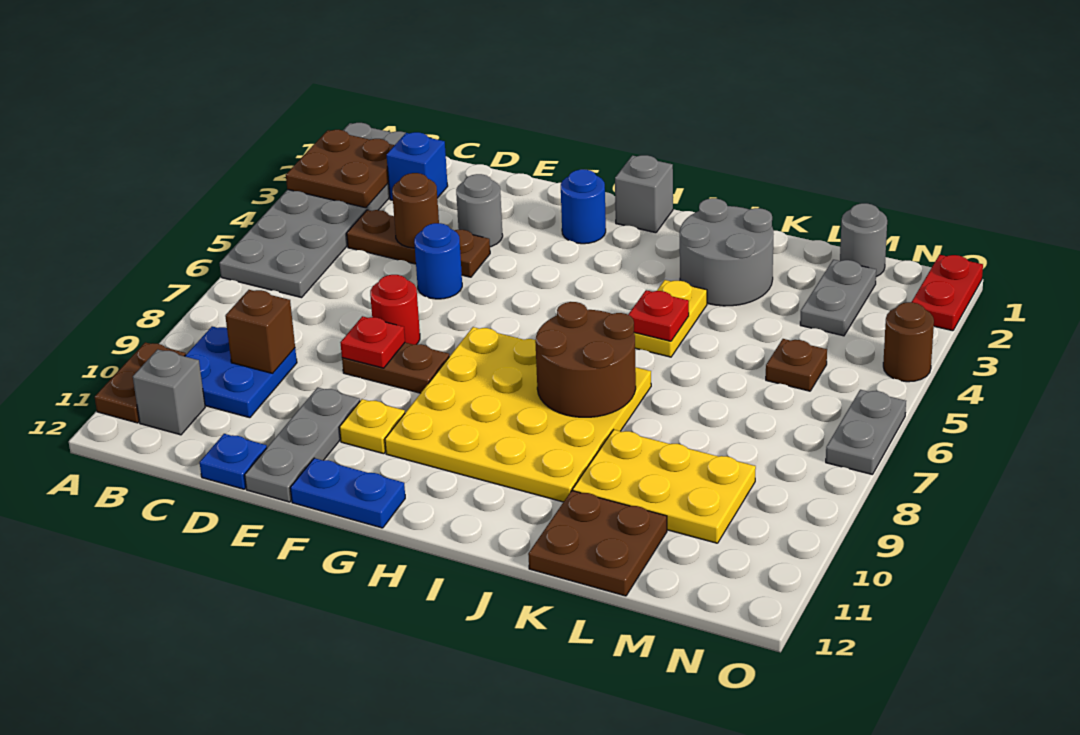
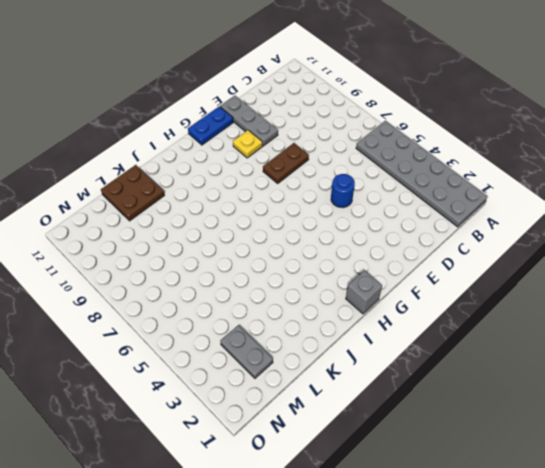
none -> brown 1x2 plate [95,342,186,423]
none -> blue 2x2 plate [185,326,297,418]
none -> grey 1x1 brick [133,349,205,435]
none -> blue 1x1 brick [387,132,448,200]

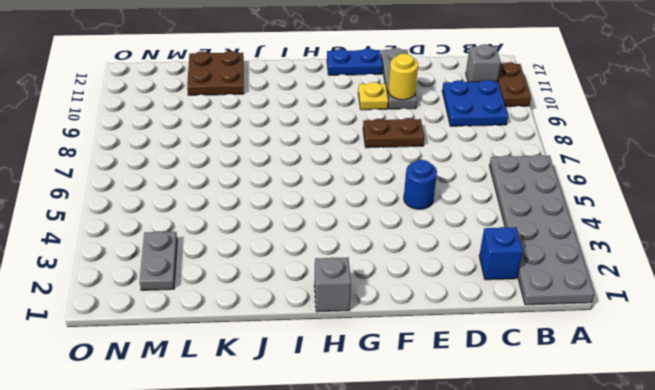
yellow 1x1 round brick [388,54,418,100] -> none
none -> brown 1x3 plate [347,210,490,277]
none -> blue 1x1 plate [200,434,267,489]
none -> grey 1x1 round brick [456,174,503,247]
none -> red 1x1 round brick [370,275,420,345]

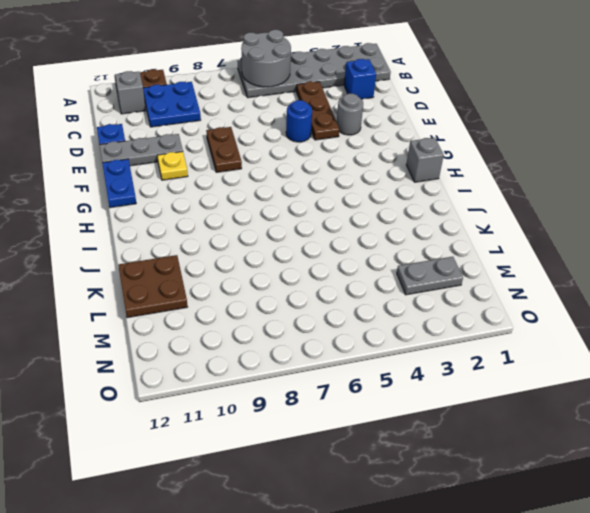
grey 2x2 round brick [241,30,291,87] -> grey 2x2 round brick moved to [680,198,773,306]
none -> red 1x1 round brick [370,275,420,345]
none -> blue 1x1 round brick [561,169,606,244]
none -> yellow 4x4 plate [385,327,651,502]
none -> yellow 1x2 plate [634,280,707,357]

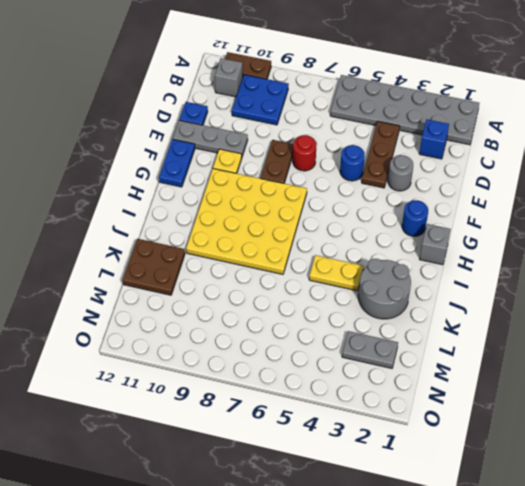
none -> yellow 2x3 plate [573,430,756,543]
none -> grey 1x1 round brick [840,203,887,277]
none -> brown 1x1 plate [766,339,827,391]
none -> red 1x2 plate [912,255,983,331]

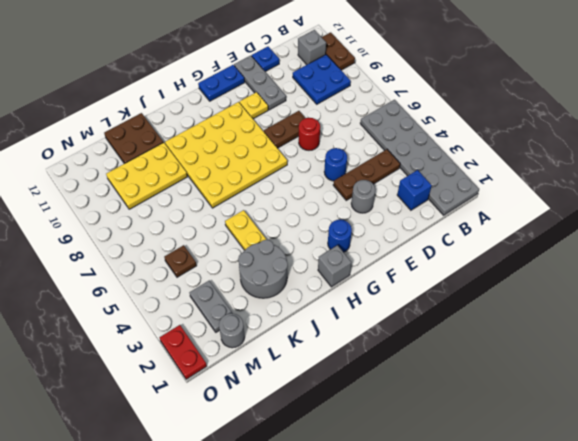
none -> brown 1x1 round brick [883,302,934,382]
none -> grey 1x2 plate [826,390,906,474]
none -> brown 2x2 plate [286,130,395,208]
none -> brown 1x1 brick [225,290,295,373]

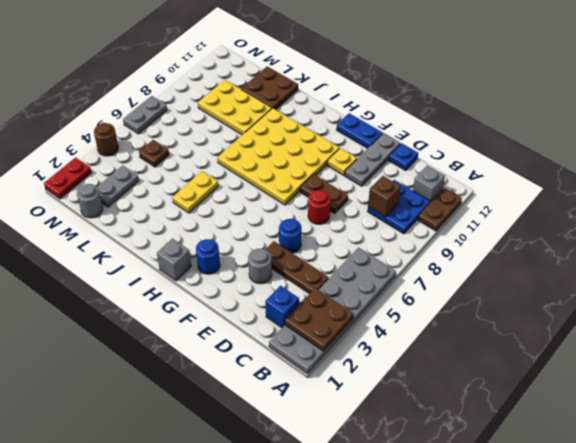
none -> grey 2x2 round brick [680,198,773,306]
none -> brown 1x1 round brick [392,173,439,248]
none -> red 1x1 plate [340,316,405,368]
none -> brown 2x2 round brick [535,302,636,417]

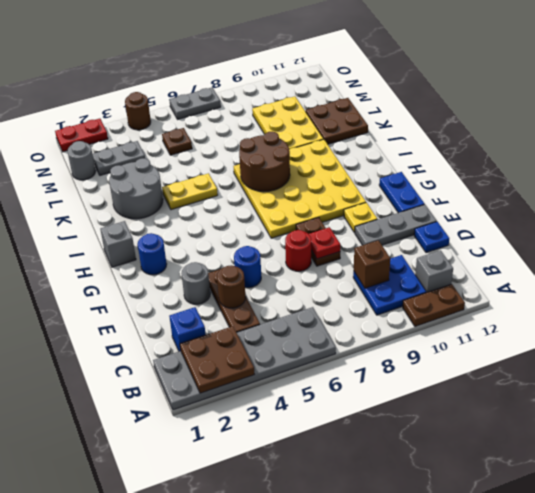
none -> red 1x1 plate [628,290,689,341]

